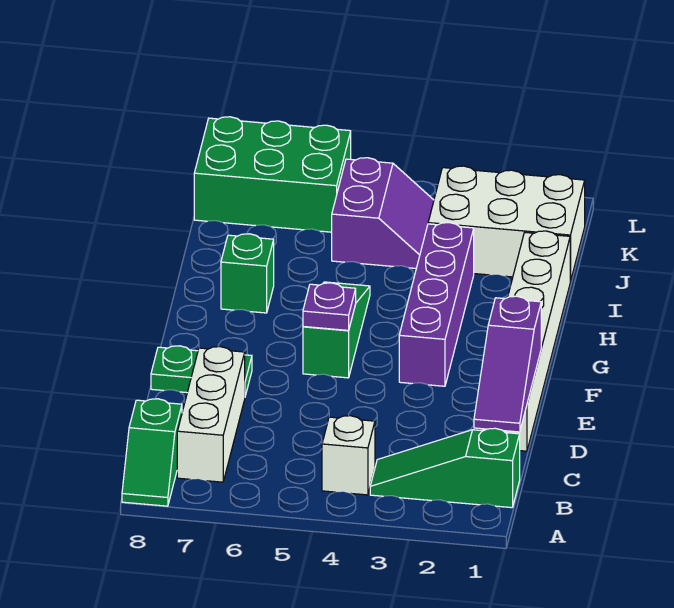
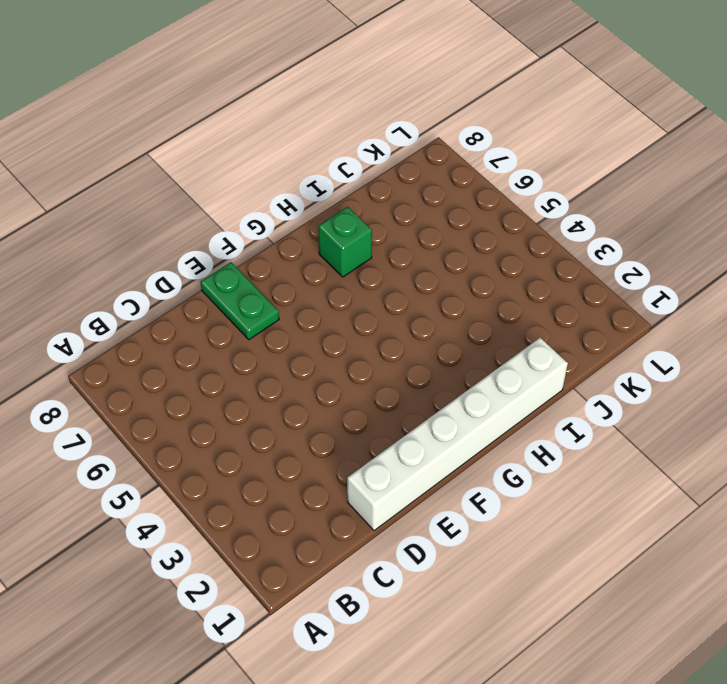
none -> green 1x2 slope [122,399,182,506]
none -> green 1x3 slope [370,428,520,508]
none -> white 1x1 brick [322,416,375,495]

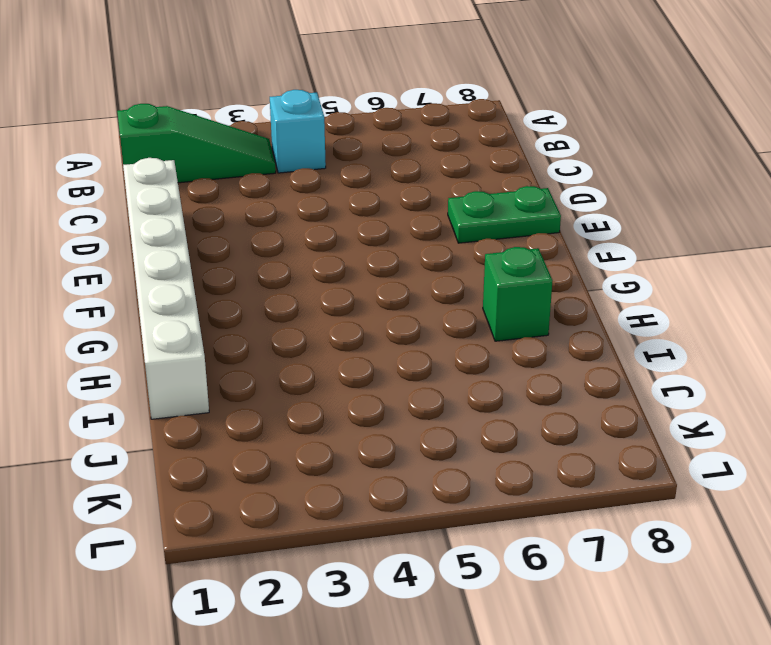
cyan 1x1 brick [270,90,326,173] -> white 1x1 brick [322,416,375,495]
none -> green 1x2 slope [122,399,182,506]
none -> white 1x3 brick [177,346,245,482]
none -> purple 1x4 brick [399,223,474,386]

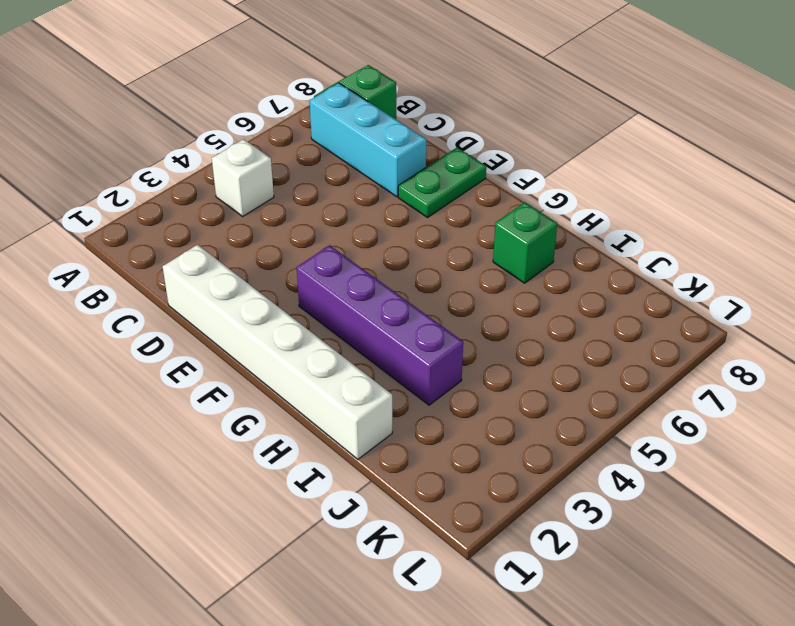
cyan 1x3 brick [310,83,426,197] -> white 1x3 brick [177,346,245,482]
none -> green 1x3 slope [370,428,520,508]
none -> green 1x3 slope [303,282,370,378]
none -> white 2x3 brick [428,166,585,282]

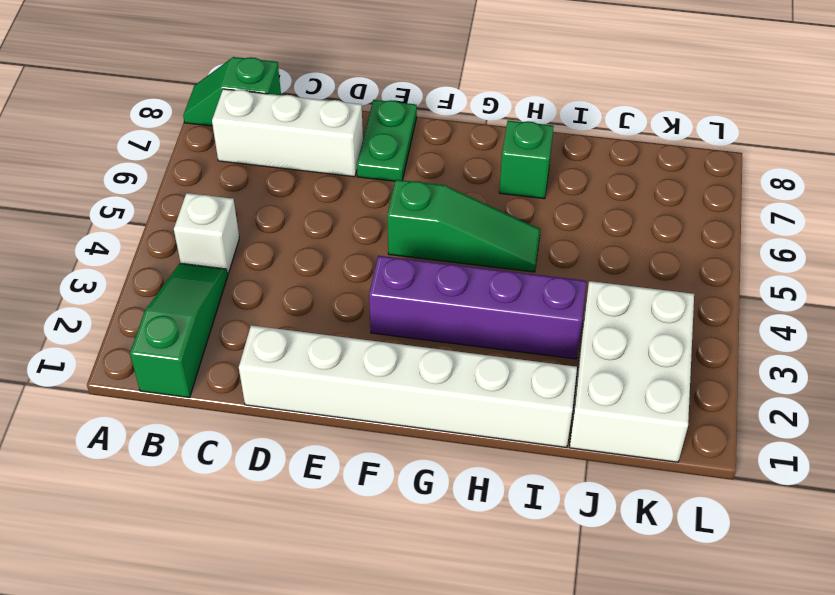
none -> purple 2x2 slope [332,158,434,268]
none -> green 2x3 brick [194,117,351,232]
none -> purple 1x3 slope [474,296,541,432]

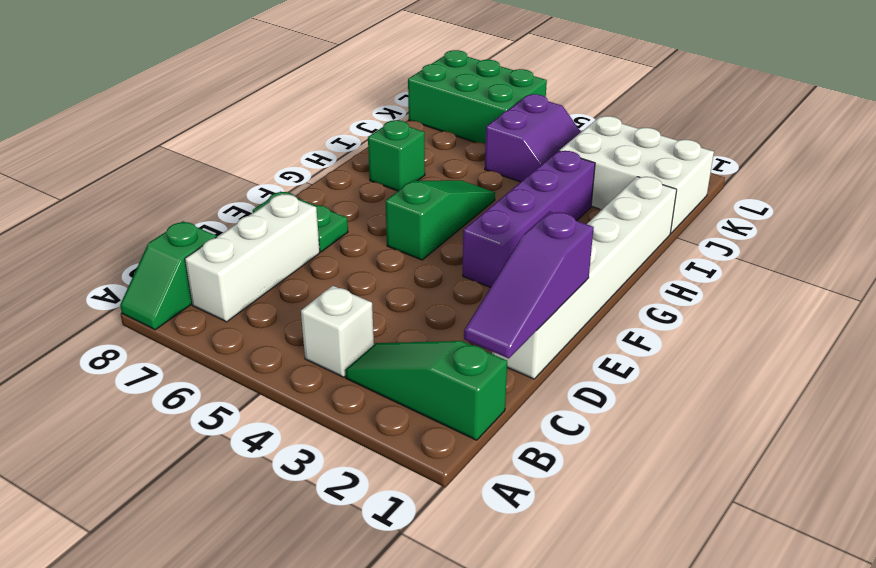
none -> purple 1x1 plate [303,283,356,330]

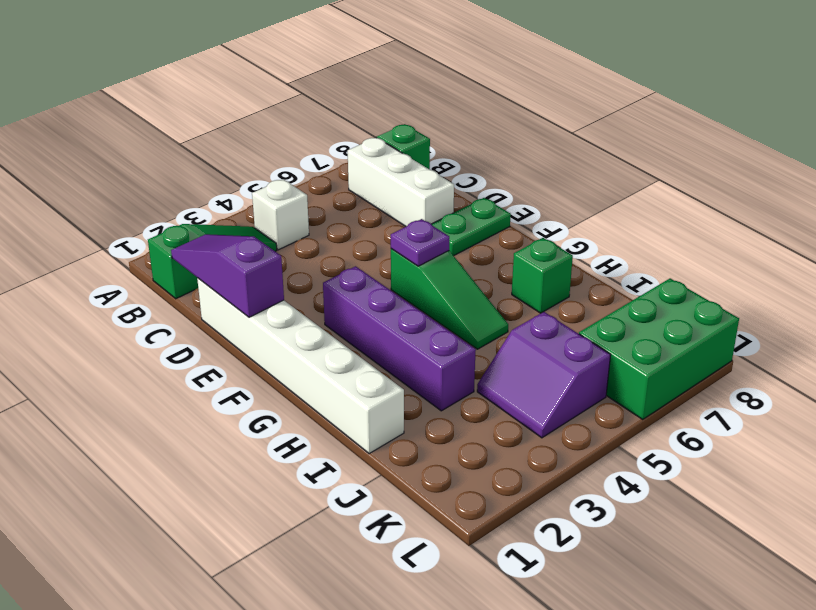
none -> white 2x3 brick [428,166,585,282]

